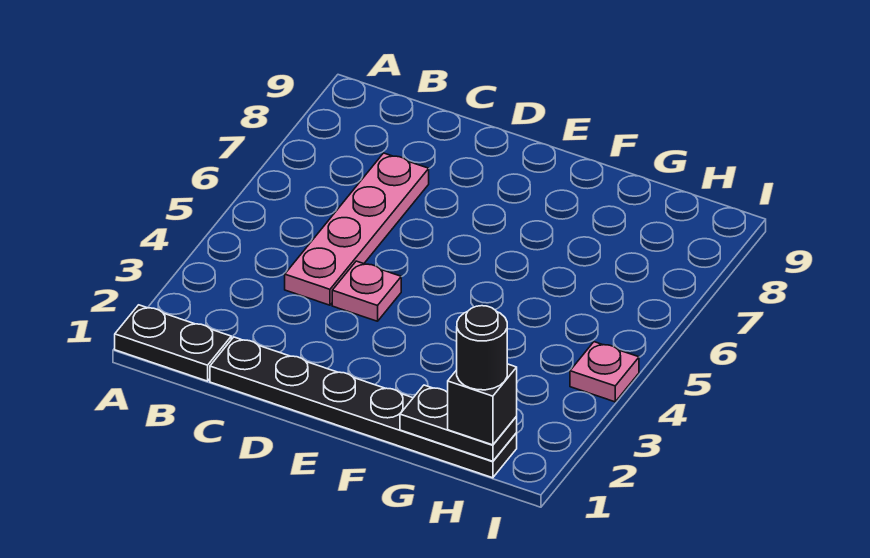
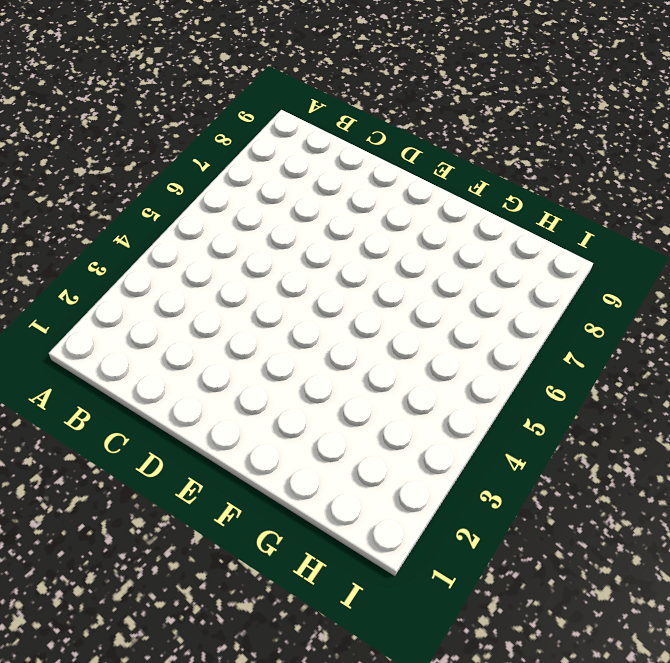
none -> black 1x2 plate [115,305,231,381]
none -> black 1x6 plate [210,337,517,478]

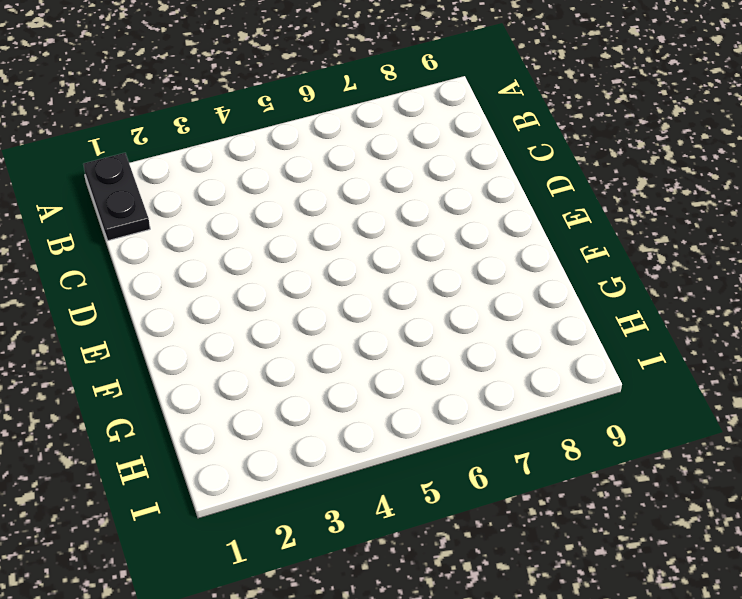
none -> black 1x6 plate [210,337,517,478]
none -> pink 1x4 plate [285,153,429,305]

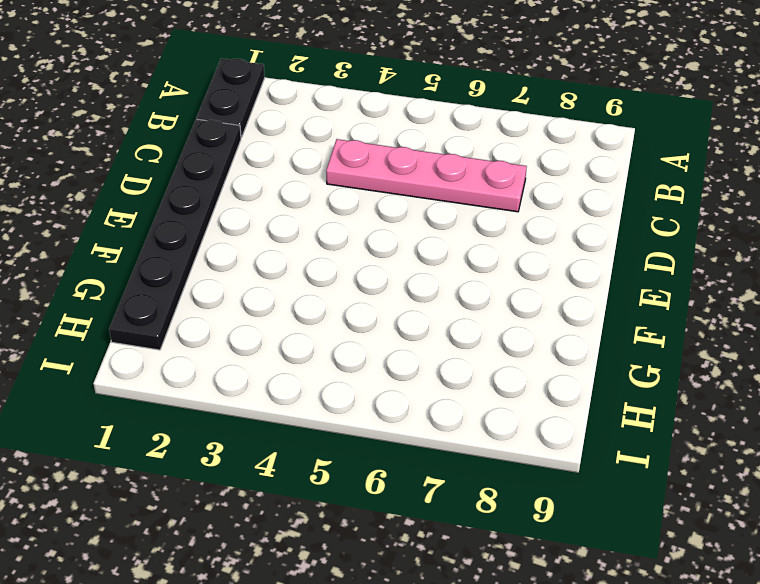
none -> pink 1x1 plate [332,261,401,321]
none -> pink 1x1 plate [570,342,639,402]

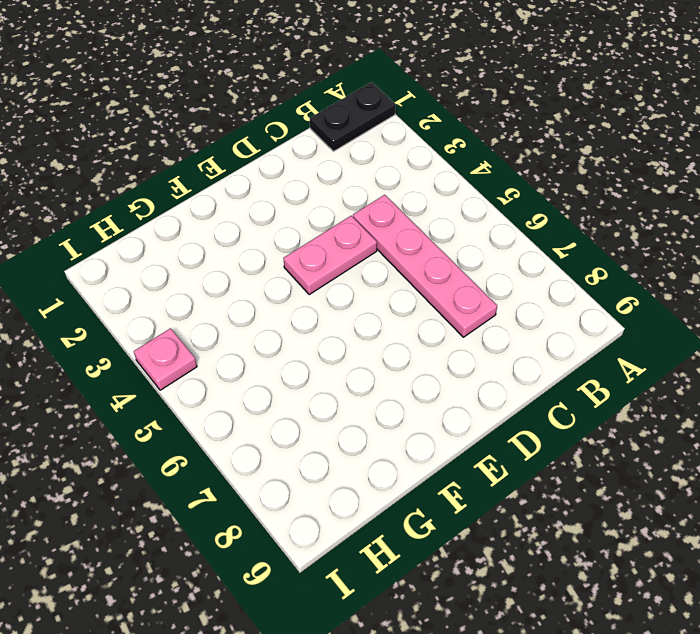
pink 1x2 plate [283,216,377,295] -> pink 1x1 plate [332,261,401,321]
none -> black 1x6 plate [210,337,517,478]
none -> black 1x2 plate [400,385,517,461]

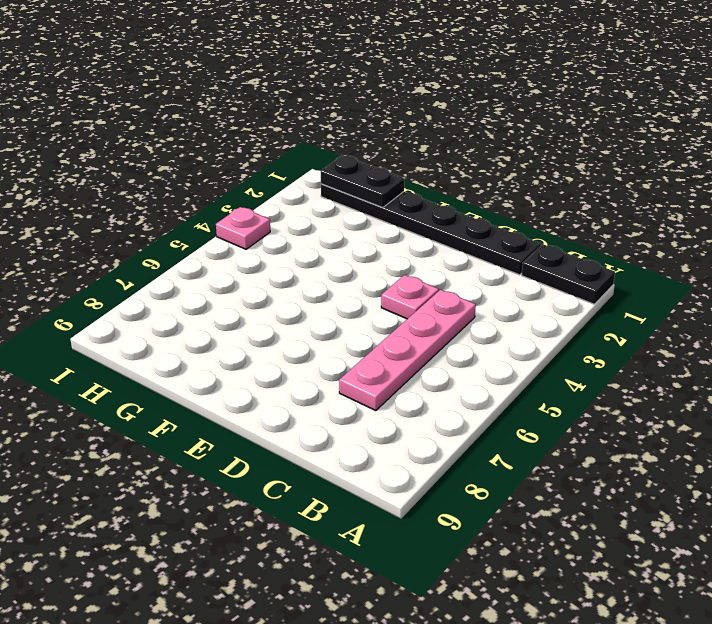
none -> black 1x1 brick [448,364,517,445]
none -> black 1x1 round brick [457,306,507,390]

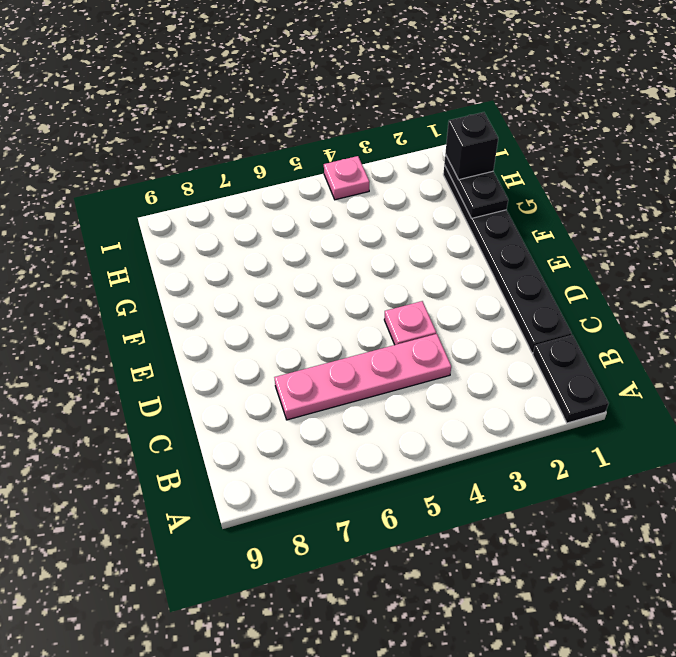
none -> black 1x1 round brick [457,306,507,390]

